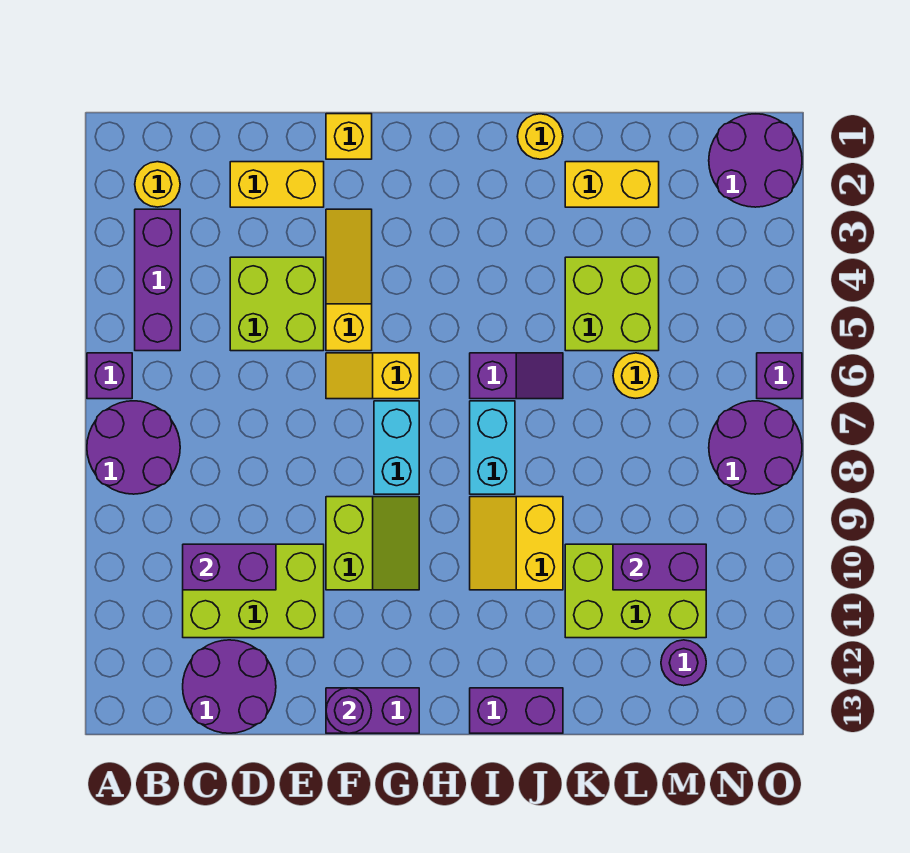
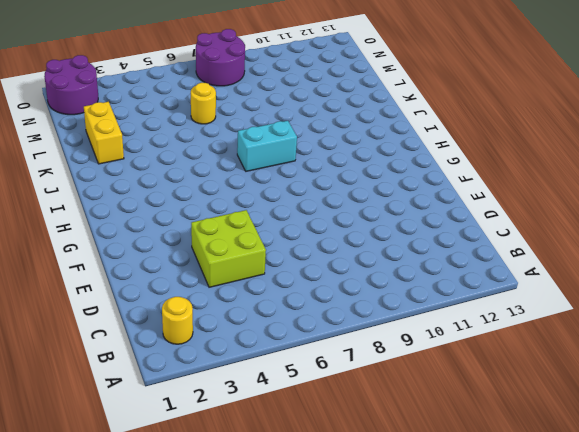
none -> purple 1x1 brick [87,353,132,399]
none -> purple 2x2 round brick [87,401,180,494]
none -> purple 1x3 brick [135,209,180,351]
none -> lime 2x3 brick [183,544,324,638]

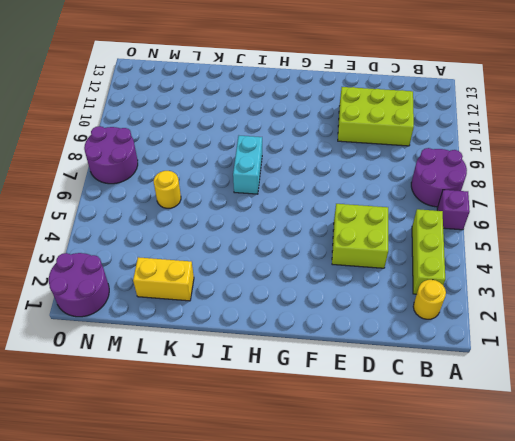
lime 1x3 brick [412,209,445,294] -> purple 1x3 brick [135,209,180,351]
none -> purple 2x2 round brick [183,640,276,733]
none -> yellow 1x2 brick [230,162,324,207]
none -> yellow 1x1 brick [326,114,372,159]
none -> yellow 1x3 slope [326,209,372,351]

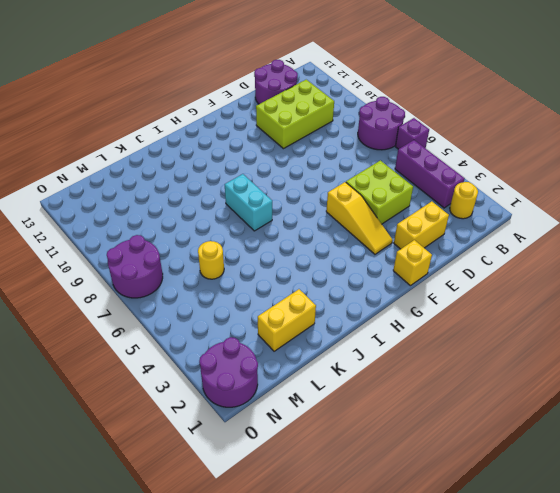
none -> yellow 1x2 slope [326,353,419,399]
none -> lime 2x2 slope [326,497,419,590]
none -> purple 1x2 brick [326,688,419,733]
none -> cyan 1x2 brick [374,401,419,494]

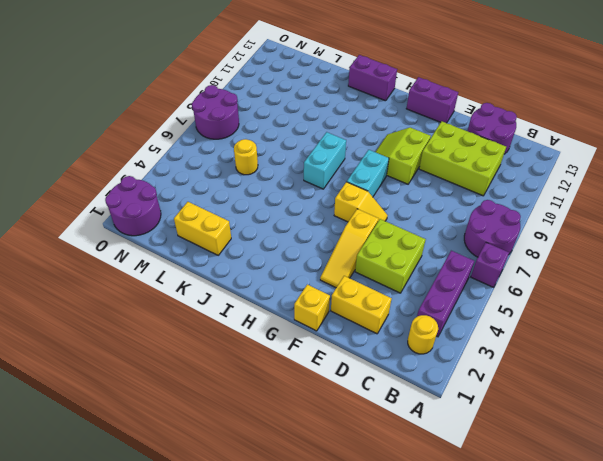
none -> purple 1x2 slope [470,353,563,399]
none -> yellow 2x2 slope [470,497,563,590]
none -> yellow 1x1 round brick [517,114,563,159]
none -> lime 2x2 brick [565,257,659,351]

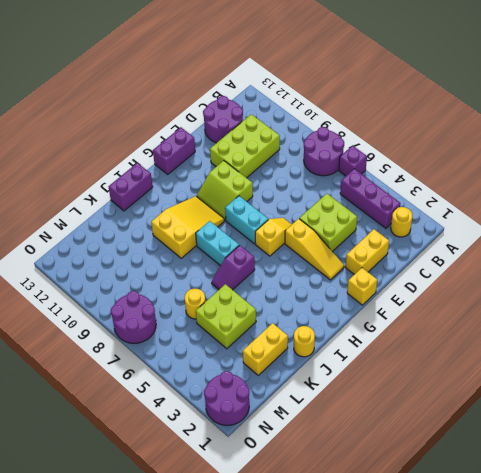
yellow 2x3 slope [151,196,224,258] -> yellow 2x2 slope [470,497,563,590]
none -> lime 2x3 brick [565,544,706,638]
none -> purple 1x1 round brick [661,640,706,686]
none -> purple 1x1 brick [757,353,802,399]
none -> purple 1x2 brick [183,544,276,590]

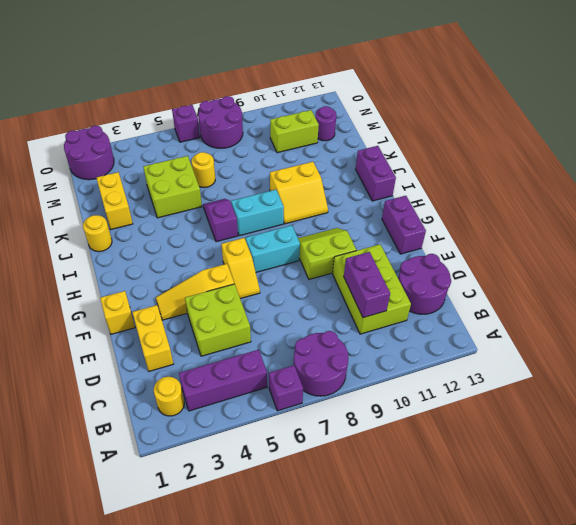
lime 1x2 brick [270,110,319,153] -> lime 2x3 brick [565,544,706,638]
none -> purple 1x1 round brick [326,688,372,733]
none -> purple 1x2 brick [613,544,706,590]

